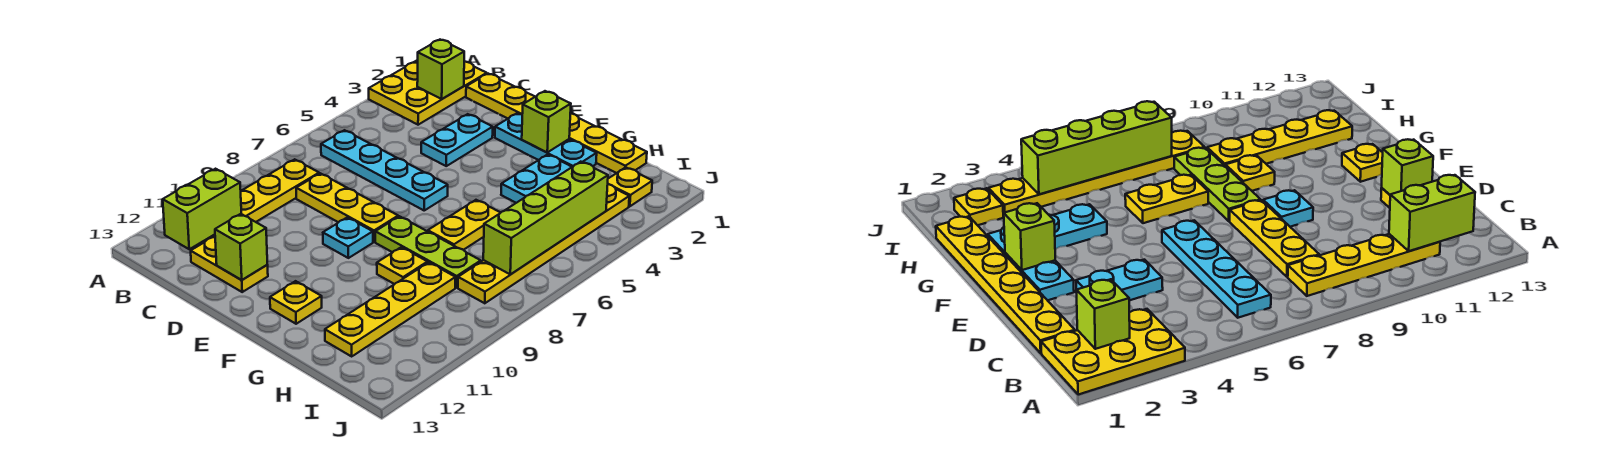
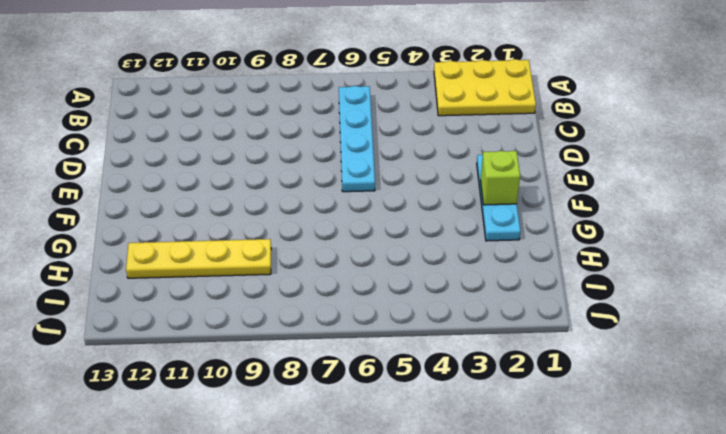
none -> yellow 1x4 plate [208,159,319,239]
none -> yellow 1x6 plate [466,74,647,173]
none -> yellow 1x3 plate [296,173,398,242]

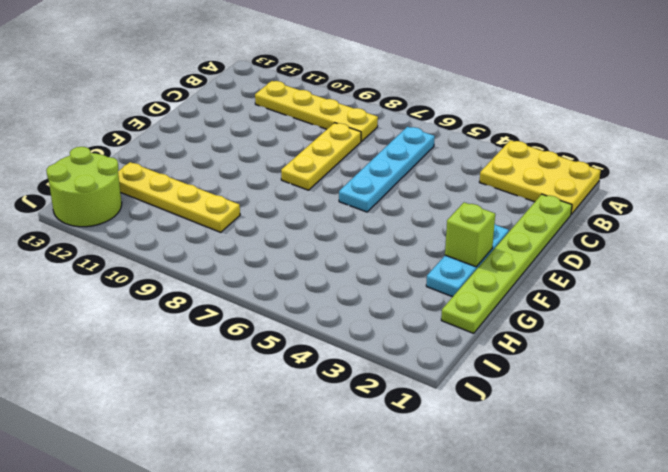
lime 1x6 plate [441,194,572,333] -> yellow 1x6 plate [466,74,647,173]
lime 2x2 round brick [46,147,122,227] -> none
none -> yellow 1x2 plate [191,236,268,292]
none -> cyan 1x2 plate [421,114,493,166]
none -> cyan 1x1 plate [323,217,373,258]

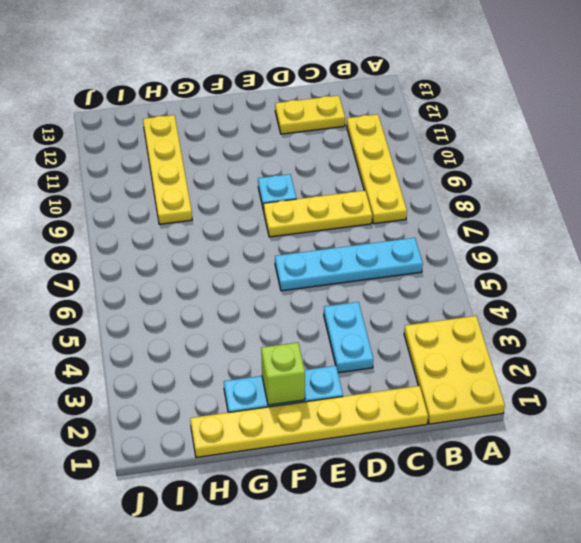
none -> lime 1x3 plate [375,216,481,288]
none -> yellow 1x1 plate [270,281,322,324]
none -> cyan 1x2 plate [501,155,571,203]

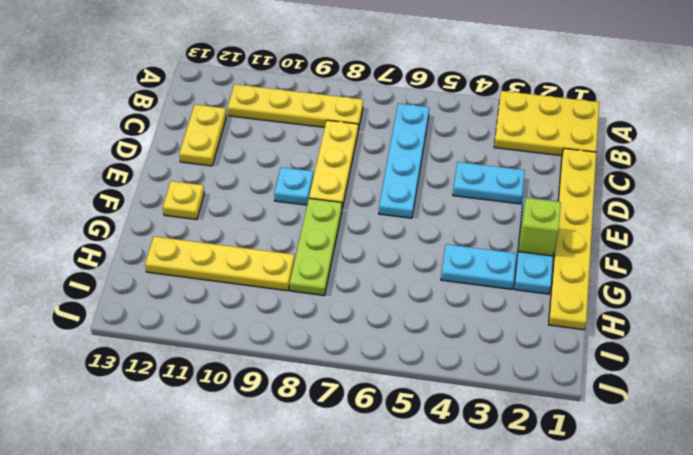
none -> yellow 1x2 plate [428,200,500,250]
none -> yellow 1x1 plate [377,247,428,284]
none -> yellow 1x1 plate [608,167,652,206]

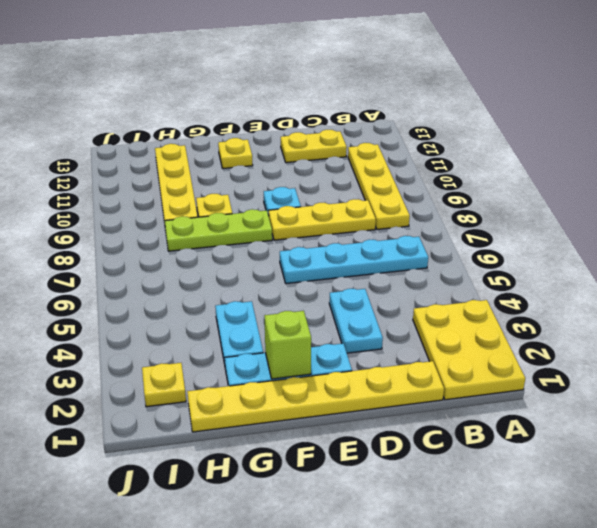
none -> yellow 1x2 plate [428,200,500,250]
none -> yellow 1x6 plate [458,184,629,303]
none -> lime 1x1 brick [417,40,464,99]

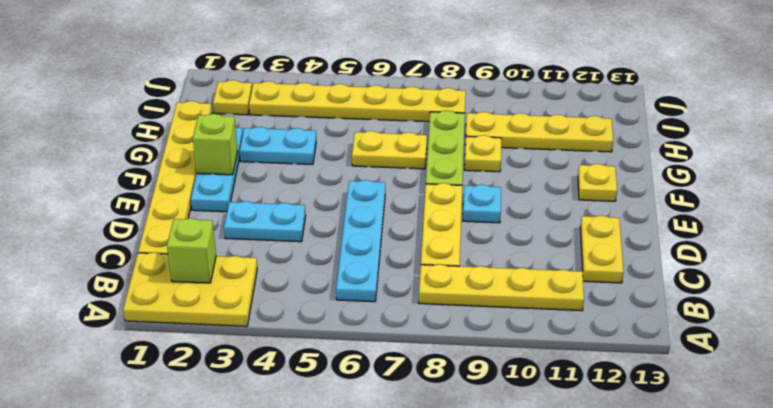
none -> lime 1x2 brick [163,169,241,249]
none -> lime 1x1 brick [215,214,267,280]
none -> lime 1x4 brick [483,162,608,275]

